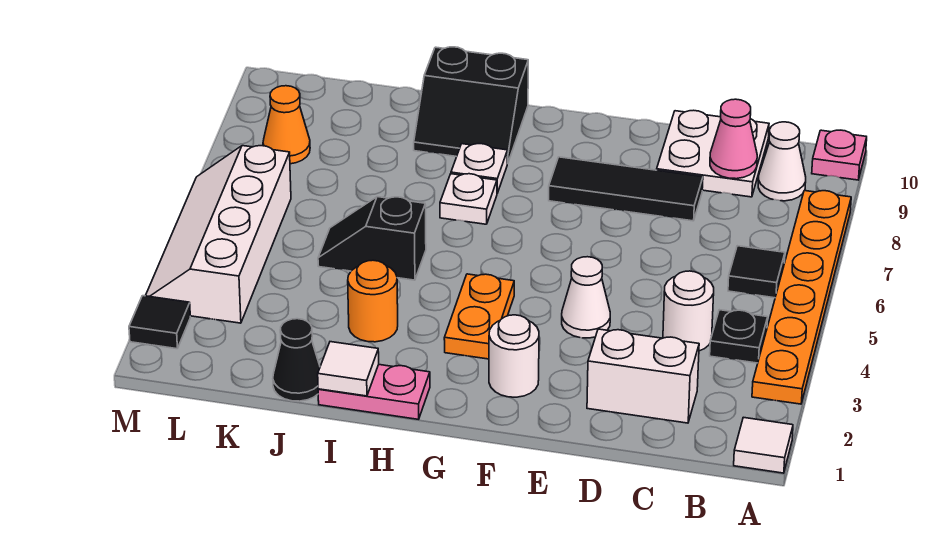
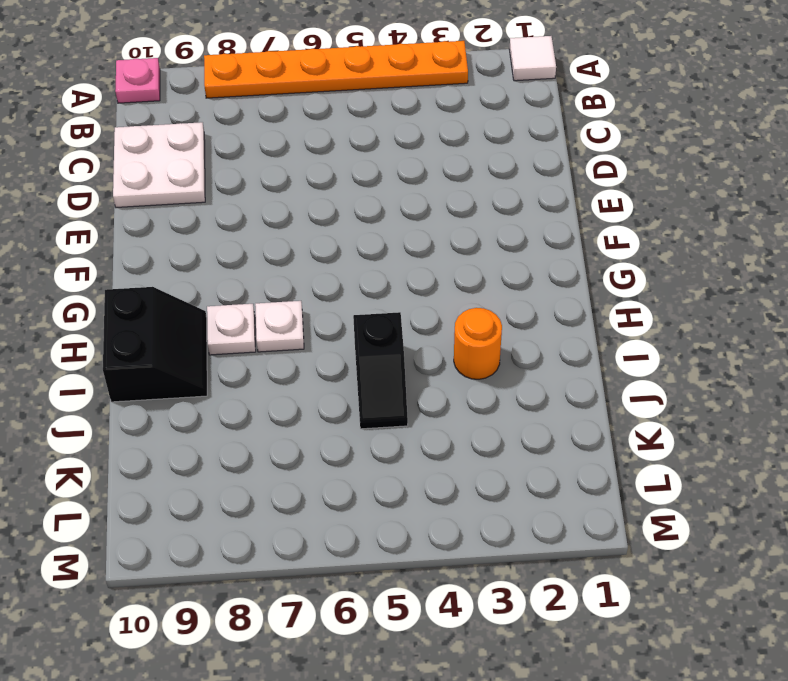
none -> black 1x1 plate [710,310,768,363]
none -> black 1x1 tile [728,246,785,298]
none -> white 1x1 cone [758,122,806,201]

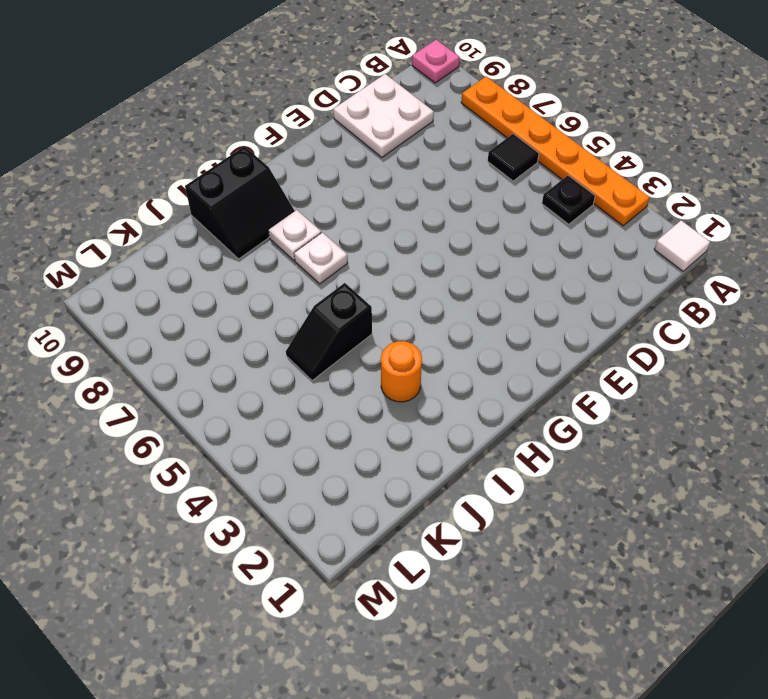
none -> white 1x1 cone [758,122,806,201]
none -> white 1x2 brick [587,329,699,423]
none -> white 1x1 round brick [663,271,714,351]

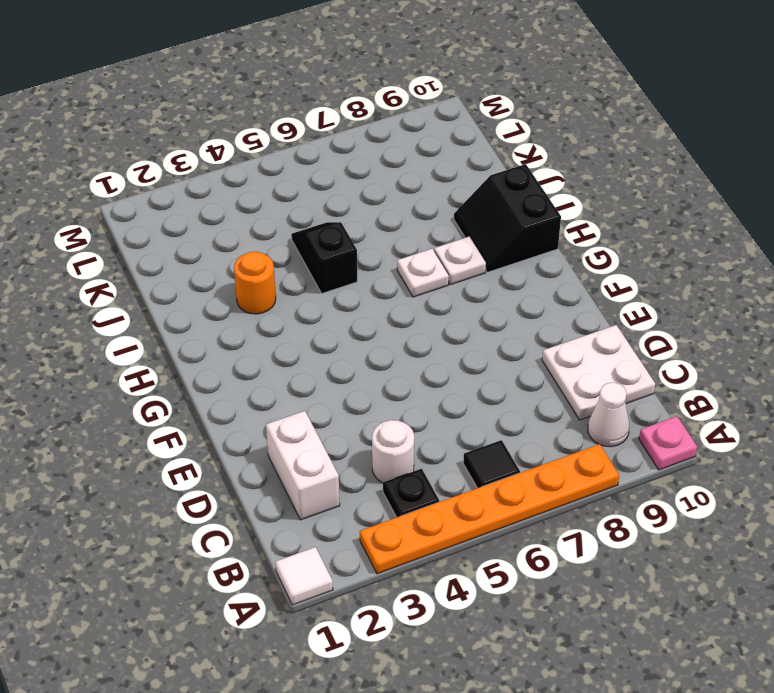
none -> black 1x3 tile [549,157,703,221]
none -> white 1x1 cone [562,257,610,338]
none -> white 1x1 round brick [489,315,539,397]

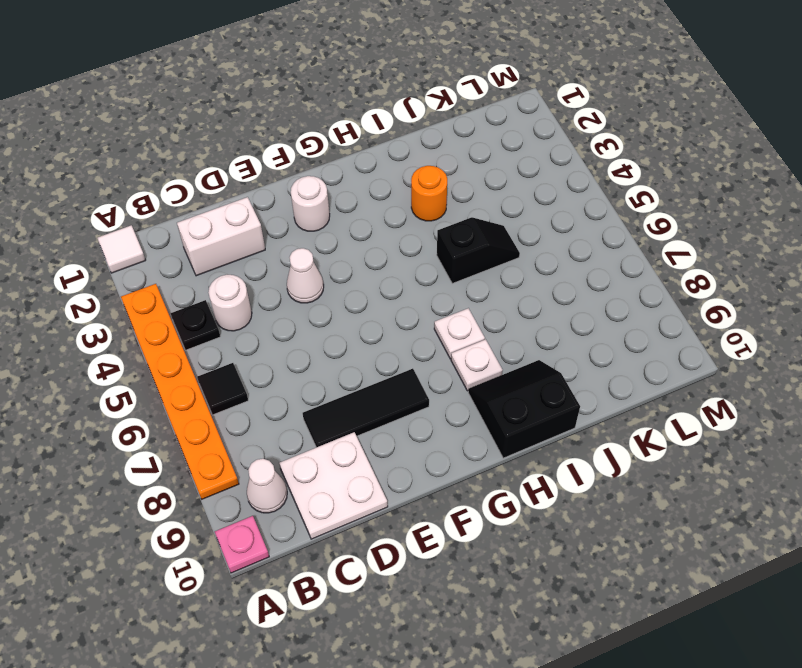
none -> orange 1x2 plate [444,274,514,359]
none -> pink 1x2 plate [318,365,430,419]
none -> black 1x1 cone [273,319,320,401]

